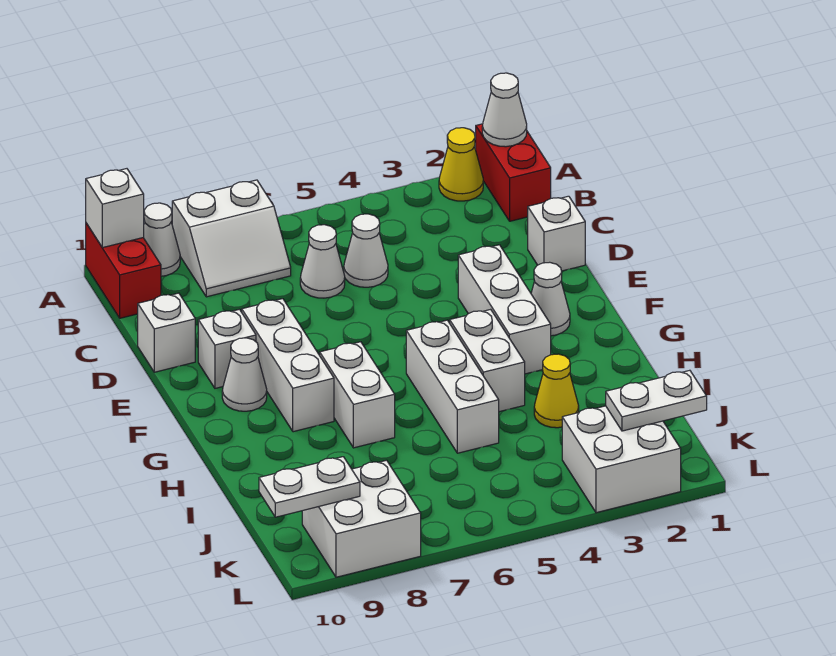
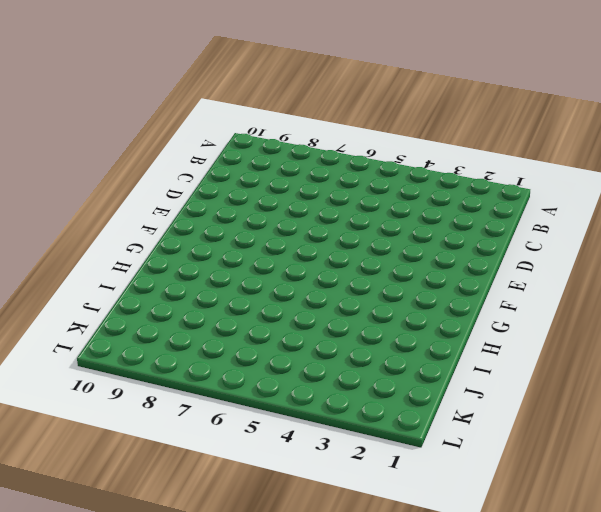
none -> red 1x2 brick [476,124,551,221]
none -> yellow 1x1 cone [439,128,483,201]
none -> white 2x2 slope [172,180,291,297]

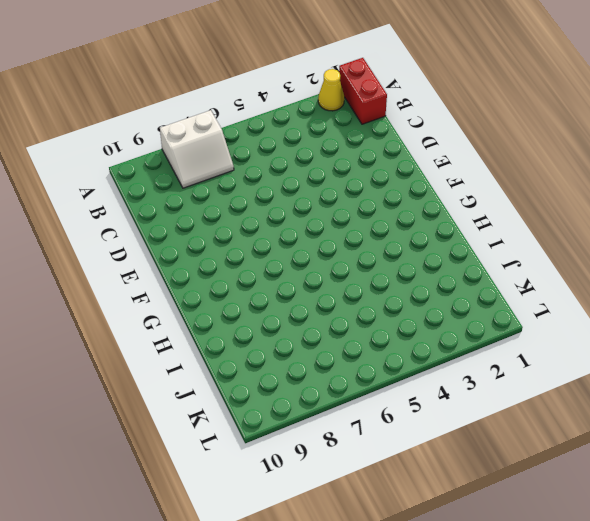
none -> white 1x1 cone [143,203,180,276]
none -> red 1x2 brick [86,223,161,318]
none -> white 1x1 cone [344,214,388,287]

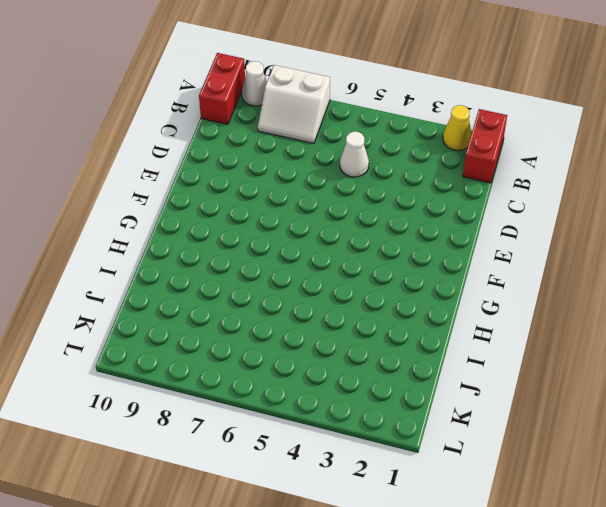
none -> white 1x1 cone [300,225,345,298]
none -> white 1x1 brick [528,196,585,271]
none -> white 1x1 brick [138,293,195,372]

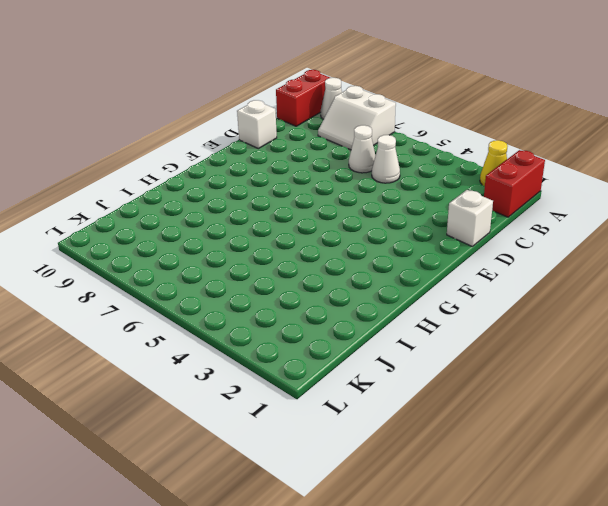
none -> white 1x3 brick [458,245,551,374]
none -> white 1x3 brick [242,299,334,432]
none -> white 1x1 brick [198,309,256,388]

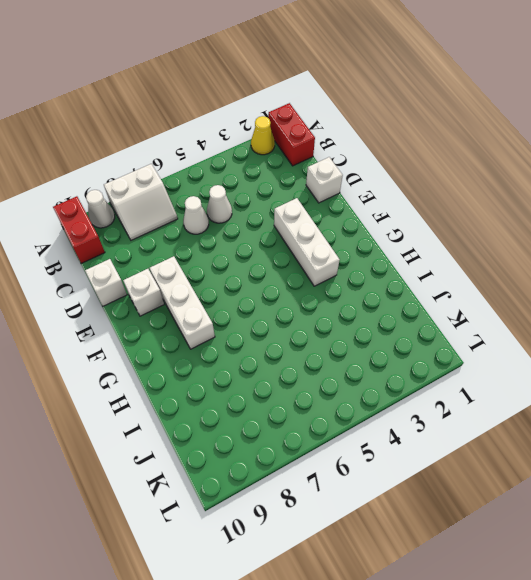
none -> white 1x1 cone [531,262,570,336]
none -> white 1x1 cone [222,338,267,411]
none -> white 1x2 brick [450,309,525,412]

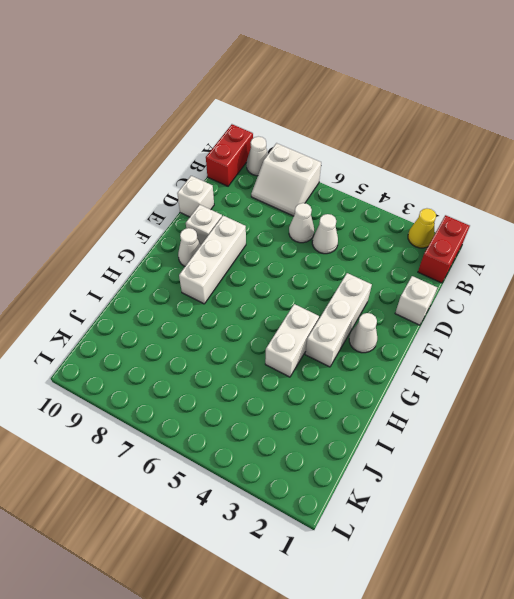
none -> white 1x3 brick [406,320,499,453]
none -> white 1x2 brick [320,342,395,448]
none -> yellow 1x1 cone [534,354,579,428]

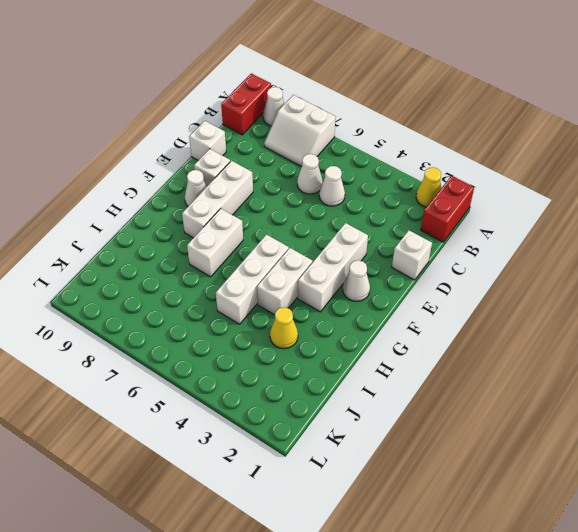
none -> white 2x2 brick [562,406,681,513]
none -> white 2x2 brick [302,460,421,577]
none -> white 1x1 cone [482,73,527,147]

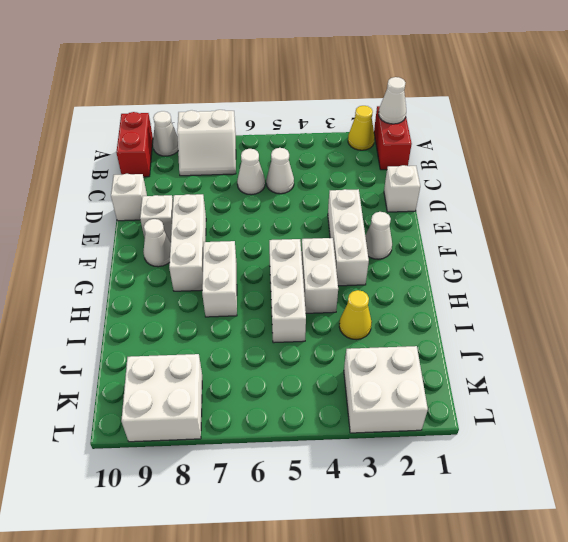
none -> white 1x1 brick [86,169,144,248]
none -> white 1x2 plate [606,370,707,431]
none -> white 1x2 plate [259,457,360,517]

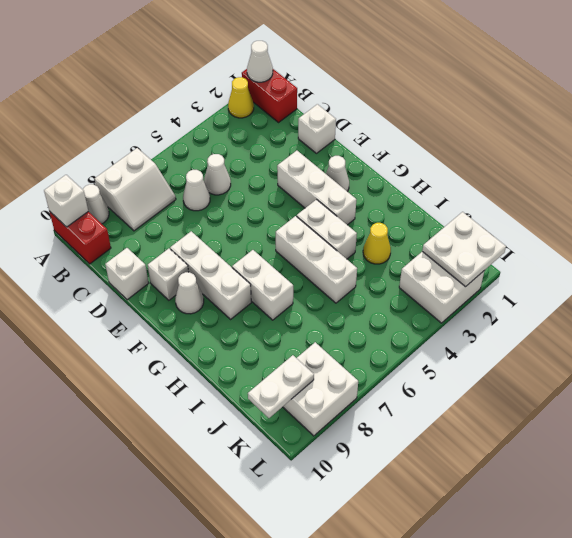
white 2x2 plate [422,212,506,287] -> white 1x2 plate [606,370,707,431]

